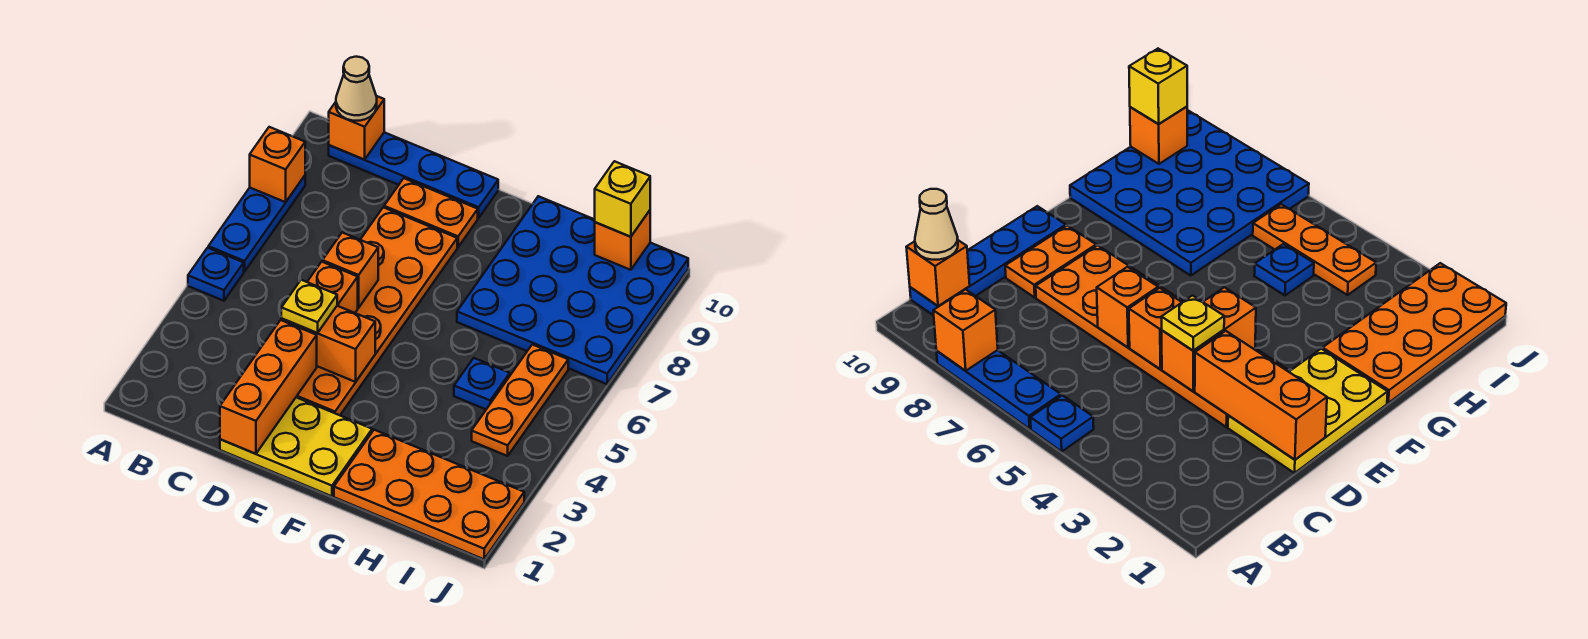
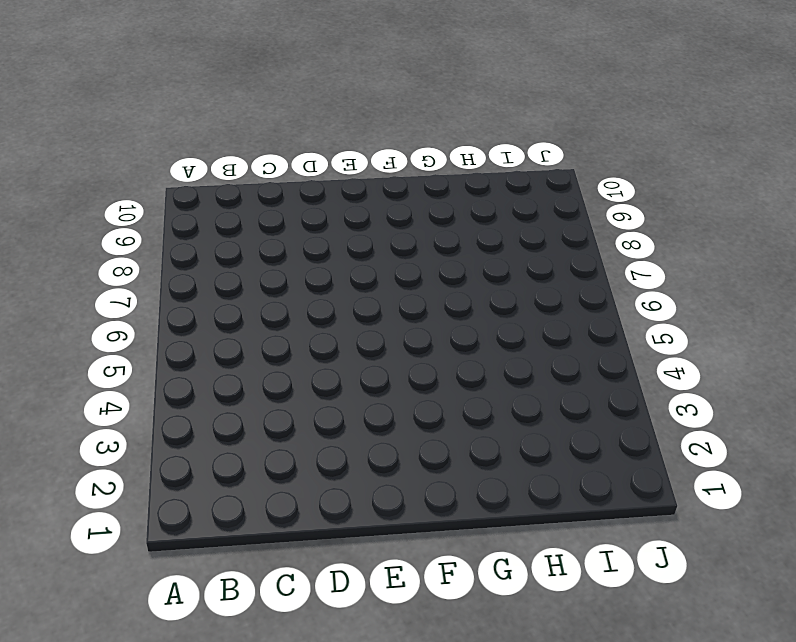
none -> blue 1x1 plate [188,248,244,301]
none -> blue 1x3 plate [208,176,305,272]
none -> blue 1x4 plate [329,132,498,218]

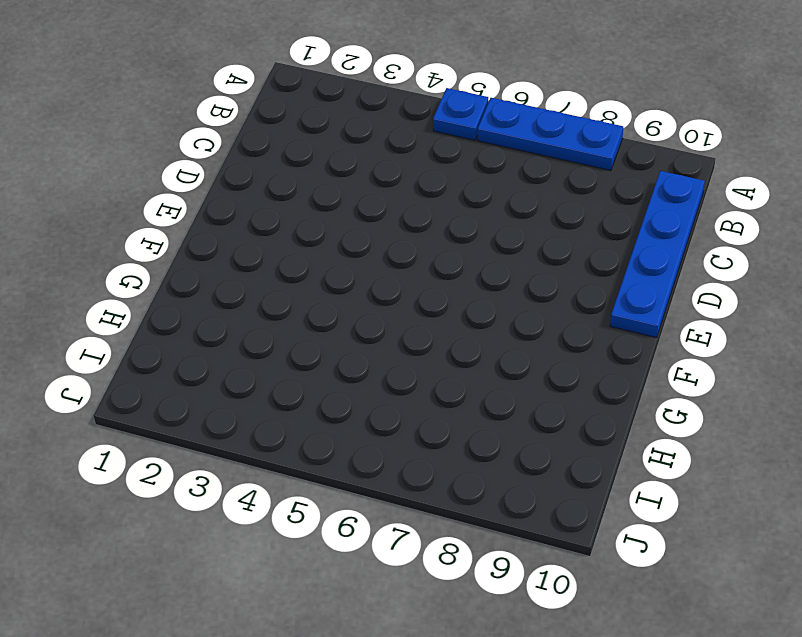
none -> yellow 2x3 plate [220,397,372,496]
none -> orange 2x6 plate [296,207,457,415]
none -> orange 1x2 plate [384,178,478,247]

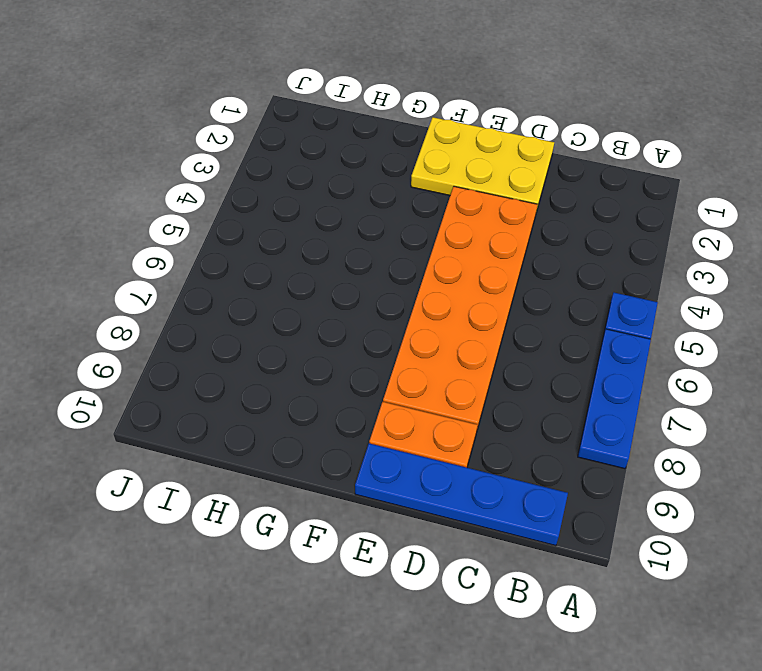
none -> orange 2x4 plate [334,430,524,559]
none -> blue 4x4 plate [457,196,688,384]
none -> blue 1x1 plate [454,358,510,409]

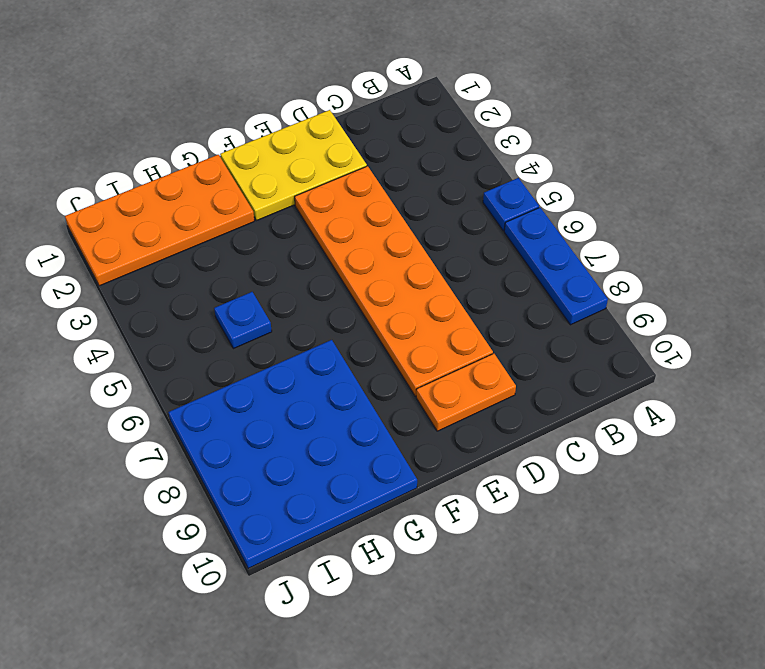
none -> blue 1x4 plate [329,132,498,218]
none -> orange 1x3 plate [472,345,568,456]
none -> orange 1x1 brick [250,127,305,202]

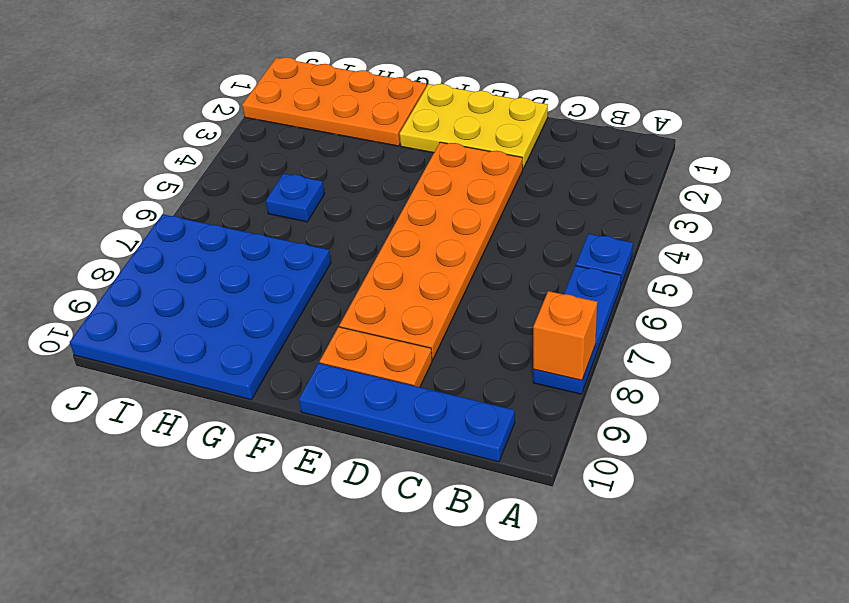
none -> orange 1x3 plate [472,345,568,456]
none -> orange 1x1 brick [329,96,384,160]
none -> orange 1x3 brick [220,320,317,454]

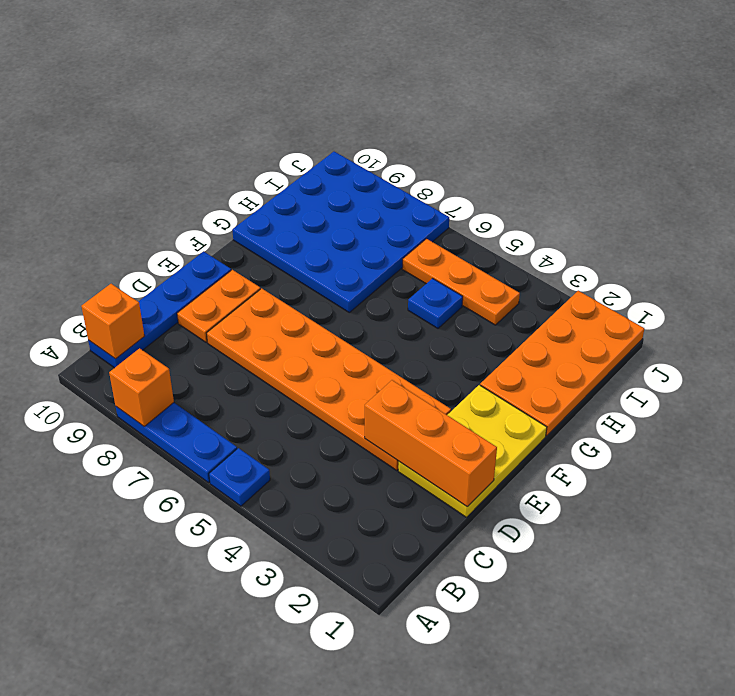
none -> orange 1x2 brick [281,306,375,382]
none -> orange 1x1 brick [307,262,358,313]
none -> orange 1x1 brick [323,233,378,308]

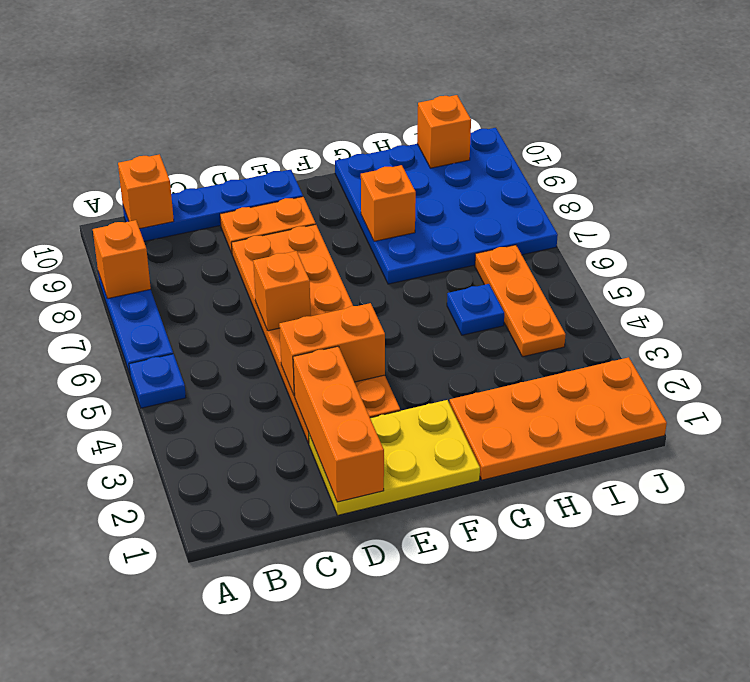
orange 1x1 brick [361,165,416,241] -> orange 1x1 brick moved to [307,262,358,313]
none -> tan 1x1 cone [336,57,377,121]
none -> yellow 1x1 plate [281,280,337,333]
none -> yellow 1x1 brick [595,161,650,237]

